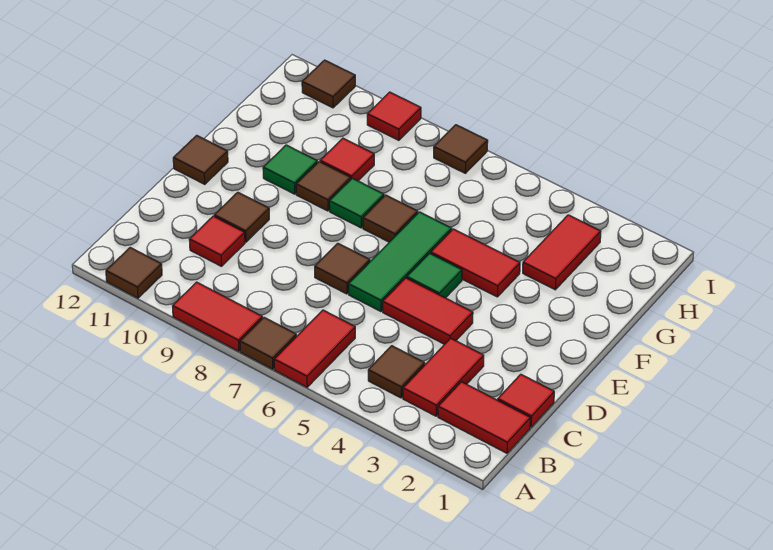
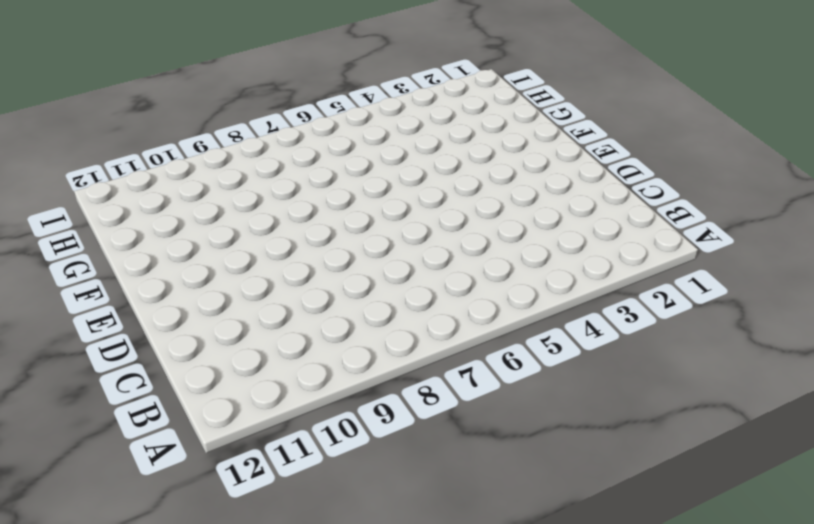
none -> red 1x2 tile [274,310,355,387]
none -> brown 1x1 tile [240,318,296,369]
none -> red 1x2 tile [173,282,262,351]

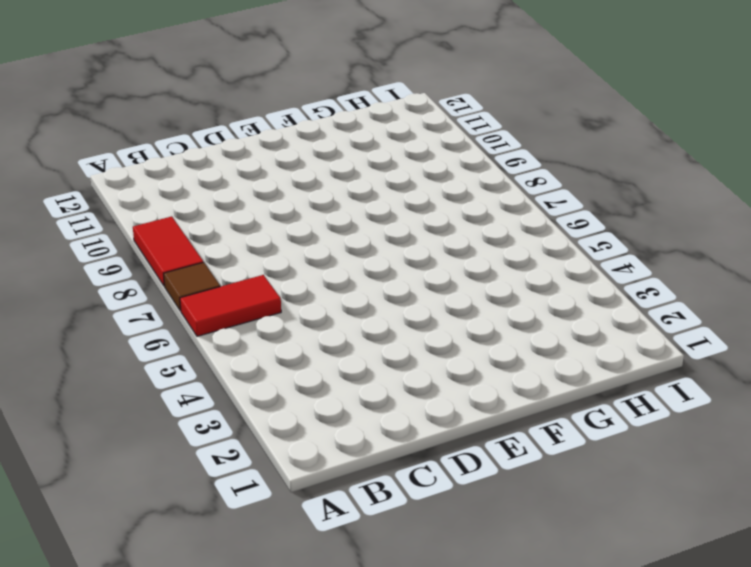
none -> brown 1x1 tile [106,248,162,298]
none -> red 1x2 tile [438,382,530,453]
none -> red 1x2 tile [403,338,484,416]

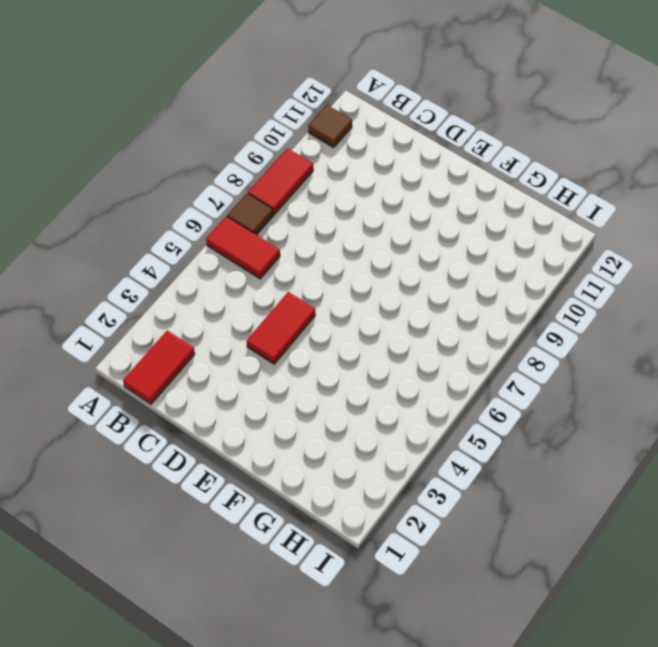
none -> red 1x2 tile [403,338,484,416]
none -> brown 1x1 tile [368,346,425,398]
none -> red 1x1 tile [498,374,554,427]

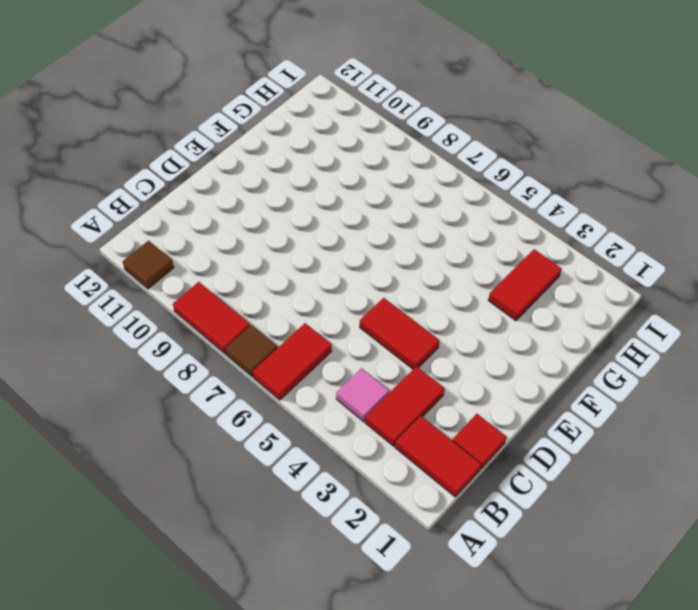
pink 1x1 tile [336,368,389,422] -> brown 1x1 tile [368,346,425,398]
none -> red 1x1 tile [189,216,245,266]
none -> green 1x3 tile [348,212,452,311]
none -> brown 1x1 tile [315,243,370,294]

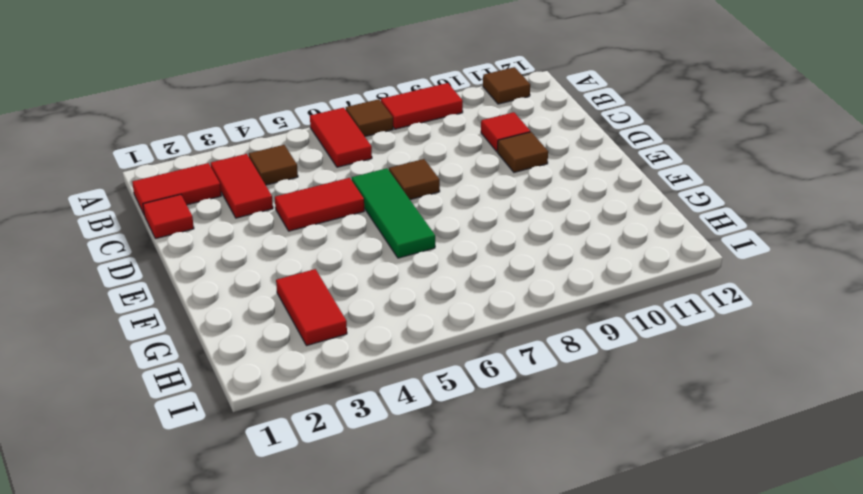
none -> green 1x1 tile [407,253,462,298]
none -> brown 1x1 tile [173,135,228,184]
none -> red 1x2 tile [431,229,520,297]

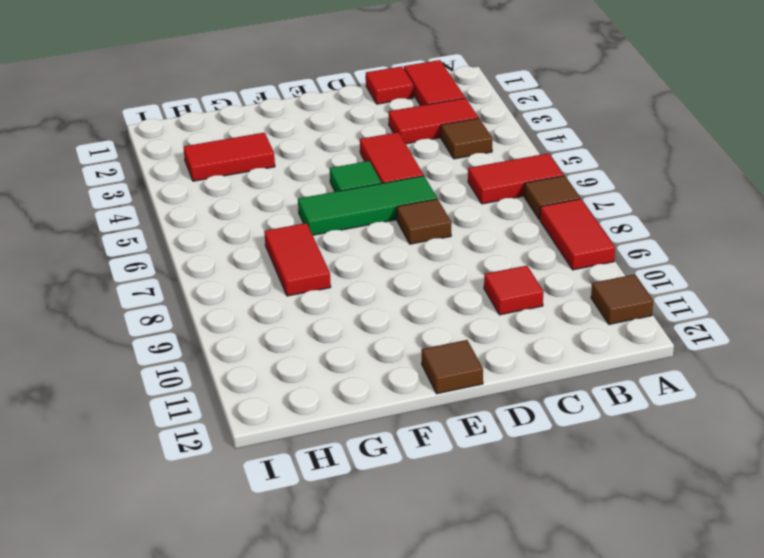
red 1x2 tile [264,223,331,296] -> red 1x2 tile moved to [431,229,520,297]
none -> brown 1x1 tile [214,192,269,242]
none -> brown 1x1 tile [363,195,418,242]
none -> green 1x1 tile [329,178,384,228]

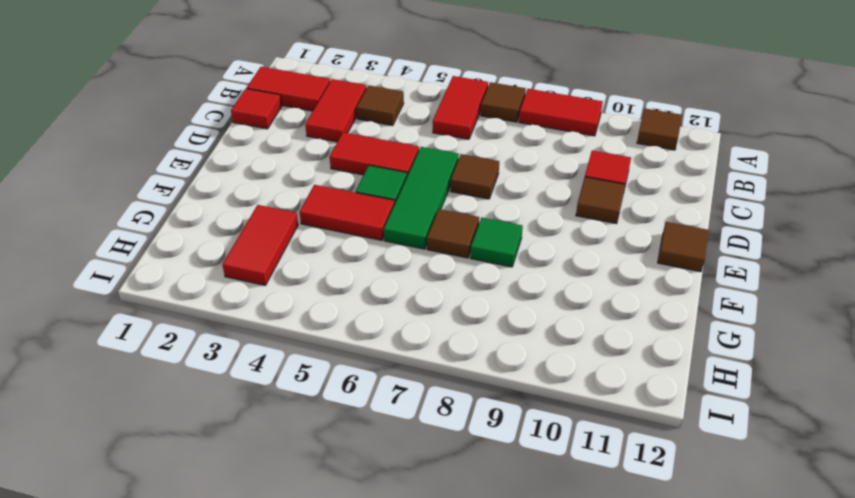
none -> brown 1x1 tile [296,162,351,211]
none -> green 1x1 tile [263,145,317,194]
none -> red 1x1 tile [320,138,374,181]

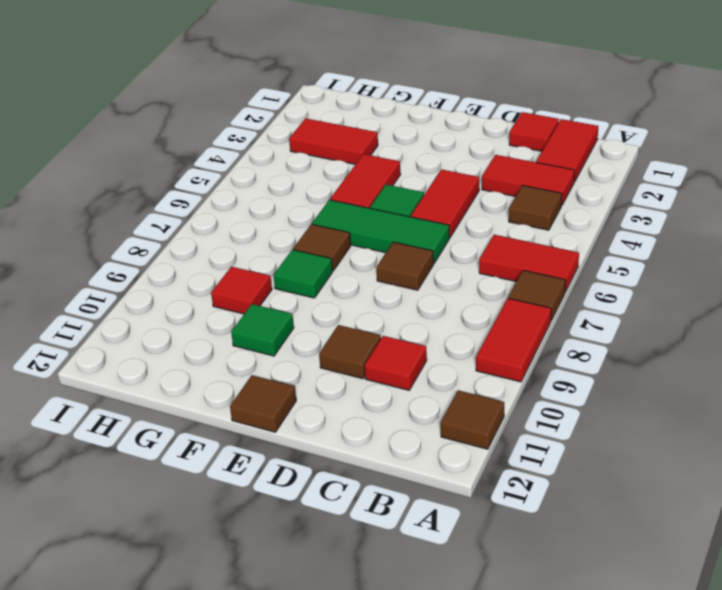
none -> brown 1x1 tile [296,162,351,211]
none -> brown 1x1 tile [434,125,488,173]
none -> red 1x1 tile [367,92,421,140]

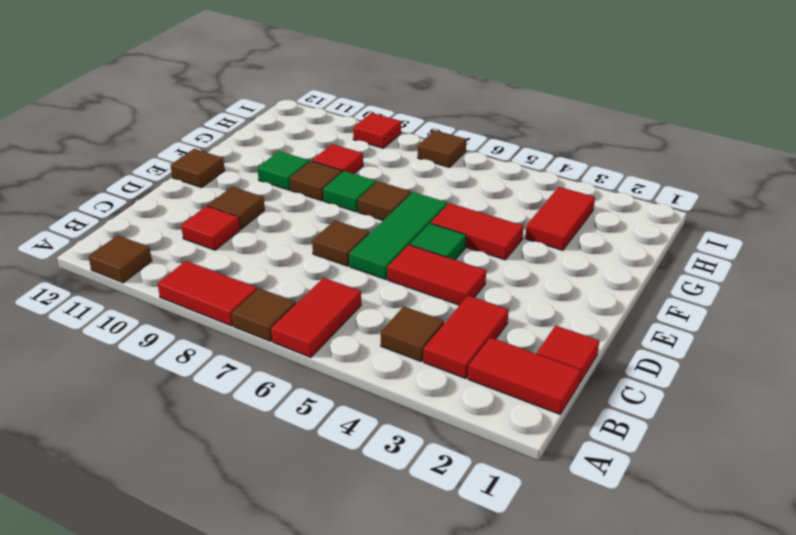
none -> brown 1x1 tile [302,60,355,108]

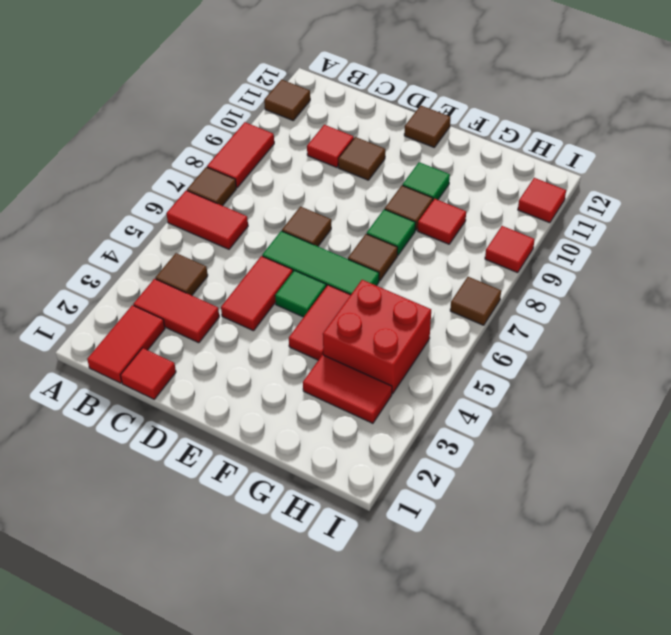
red 2x2 brick [323,280,431,394] -> none
red 1x1 tile [518,178,566,223] -> brown 1x1 tile [302,60,355,108]

